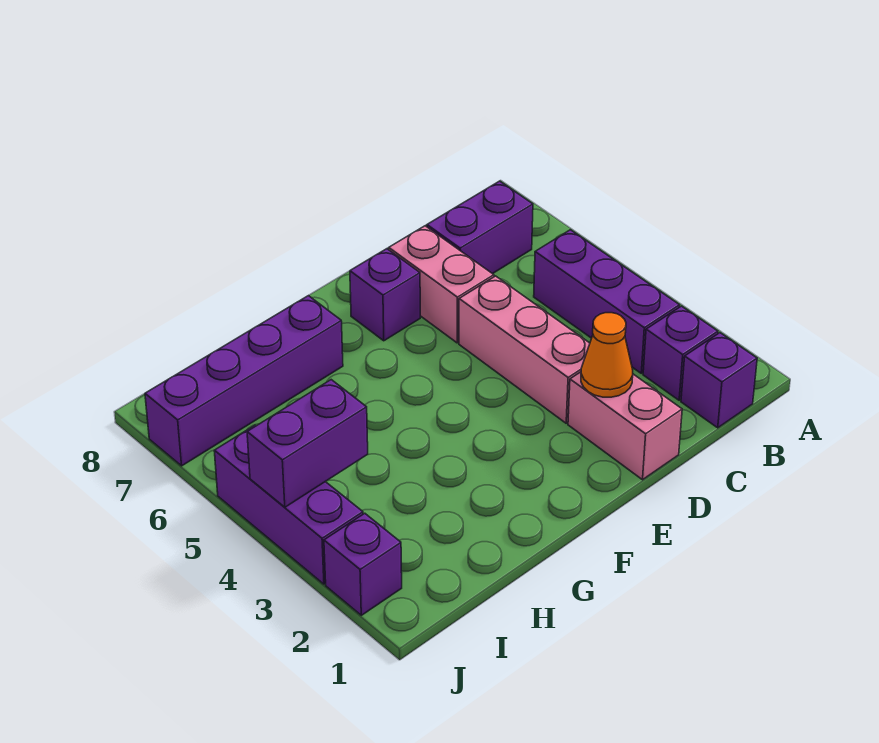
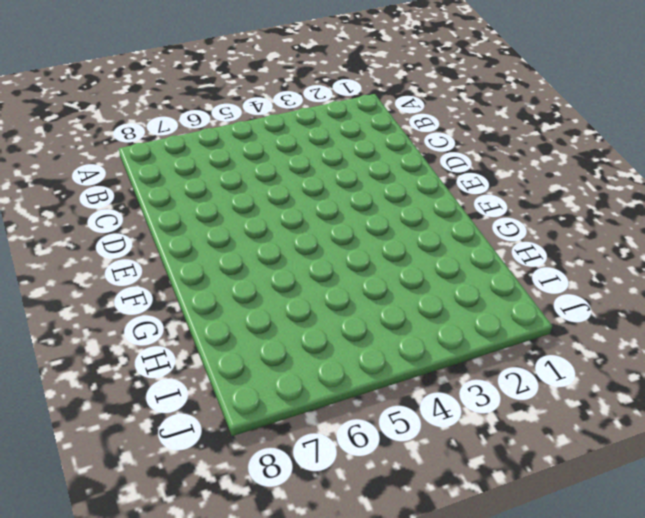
none -> purple 1x1 brick [681,333,757,428]
none -> purple 1x1 brick [643,306,718,400]
none -> purple 1x3 brick [534,230,680,373]

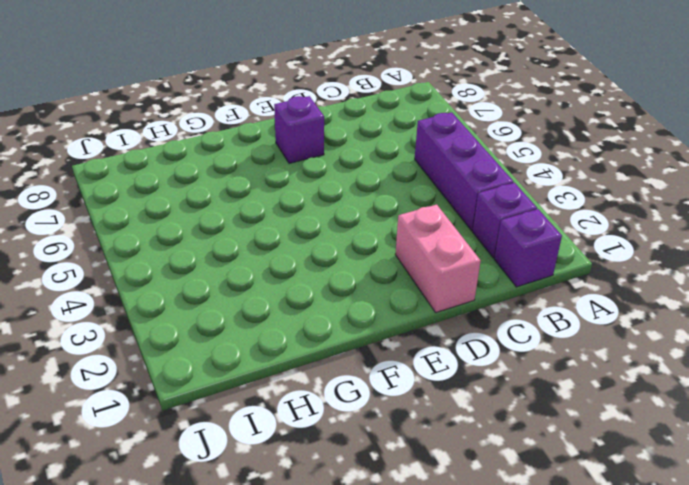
none -> purple 1x2 brick [427,181,533,274]
none -> pink 1x3 brick [459,276,590,423]
none -> pink 1x2 brick [389,226,494,343]

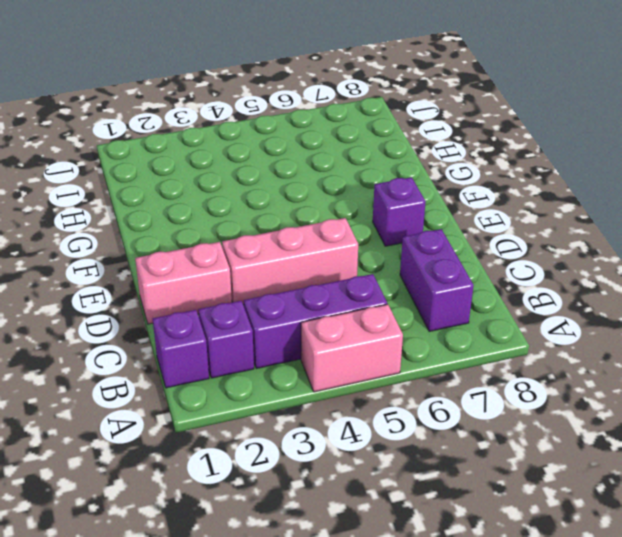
pink 1x2 brick [301,304,403,392] -> pink 1x2 brick moved to [389,226,494,343]
none -> purple 1x4 brick [145,296,343,466]
none -> purple 1x1 brick [324,513,402,615]
none -> purple 1x3 brick [214,425,363,584]

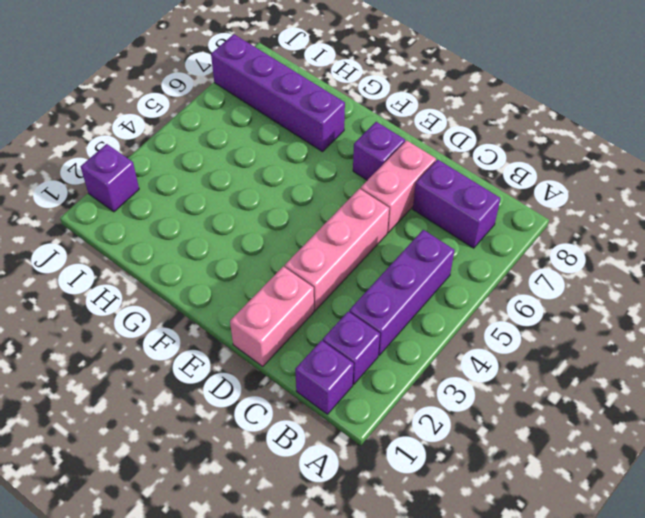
none -> purple 1x3 brick [214,425,363,584]
none -> orange 1x1 cone [581,313,633,397]
none -> purple 1x2 brick [247,380,368,507]

